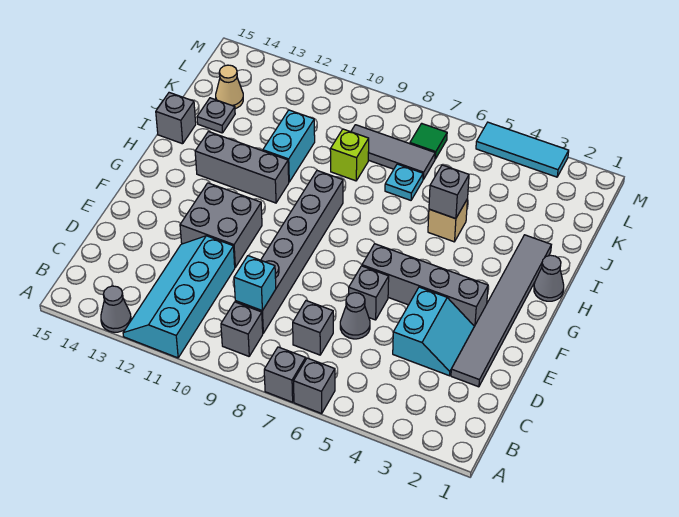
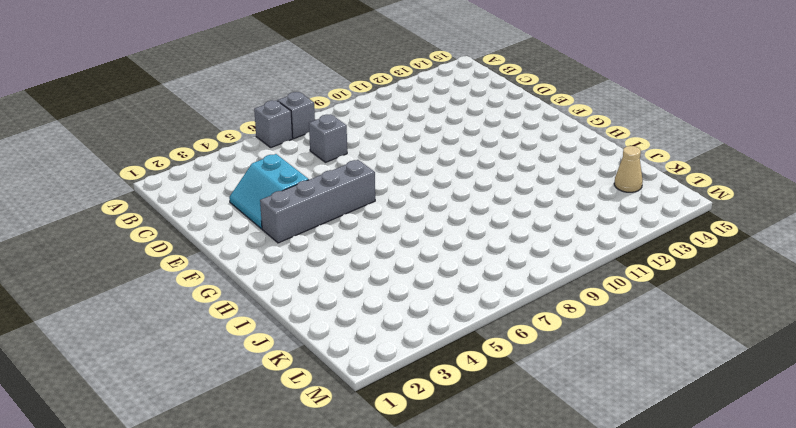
none -> cyan 2x4 slope [123,236,235,358]
none -> grey 1x1 cone [101,286,131,332]
none -> grey 1x1 brick [221,302,263,356]

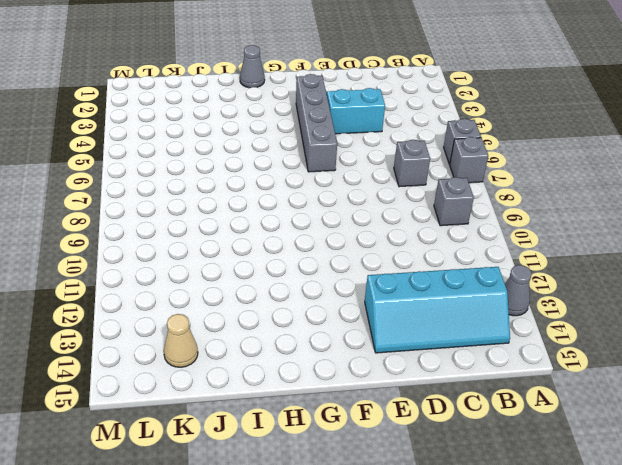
cyan 2x4 slope [365,267,510,353] -> cyan 2x4 slope moved to [123,236,235,358]
none -> grey 1x6 brick [235,171,343,333]
none -> grey 1x6 tile [451,235,551,387]
none -> grey 1x1 cone [340,293,370,339]

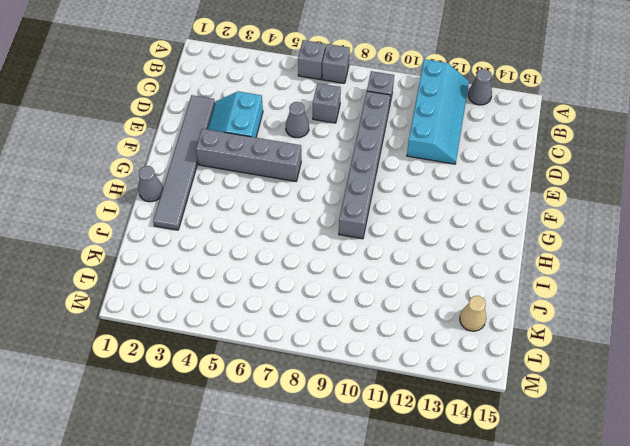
none -> grey 1x1 brick [349,266,389,320]
none -> grey 2x2 brick [180,183,262,267]
none -> grey 1x3 brick [195,132,289,203]

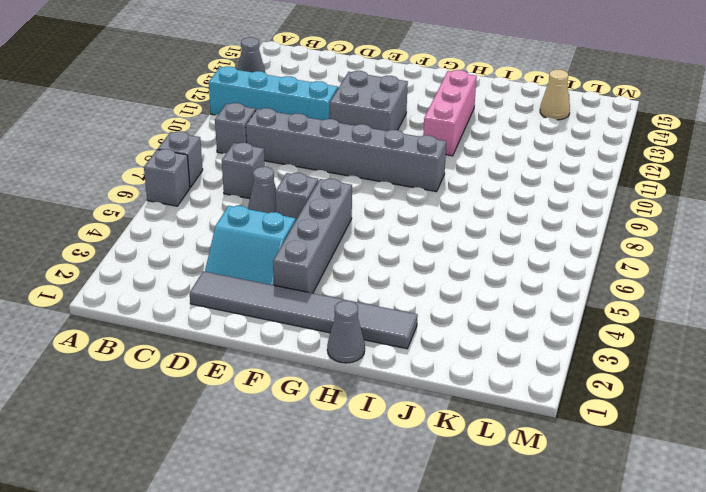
pink 1x3 brick [423,70,477,156] -> grey 1x3 brick [195,132,289,203]
none -> tan 1x1 brick [428,199,468,242]
none -> cyan 1x2 brick [263,110,315,182]
none -> grey 1x1 brick [156,93,196,144]

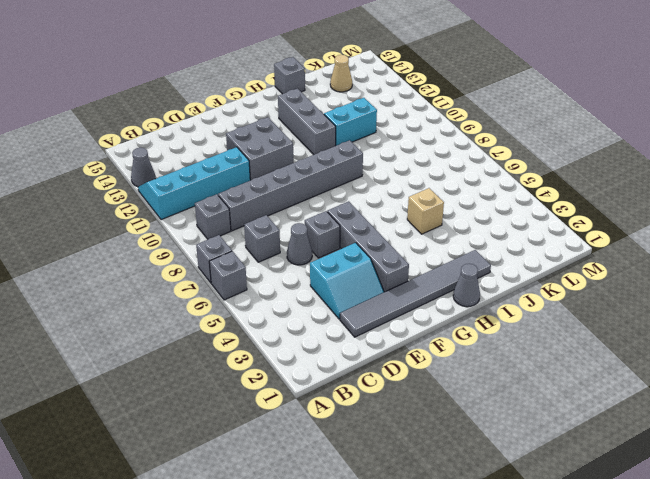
none -> cyan 1x1 plate [385,164,423,200]
none -> lime 1x1 brick [330,129,369,181]
none -> grey 1x1 plate [197,98,235,133]

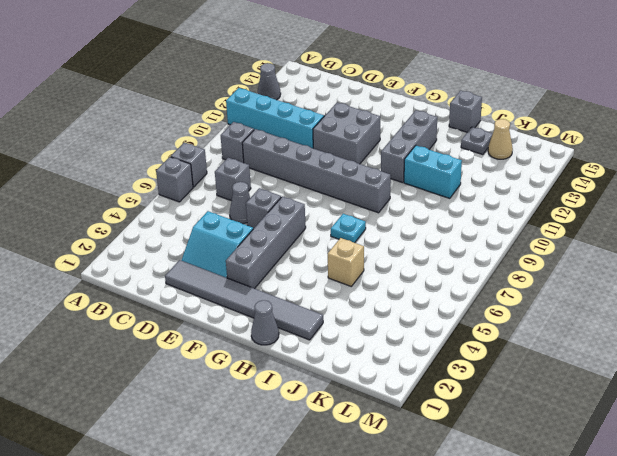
cyan 1x1 plate [331,214,366,243] -> cyan 1x1 plate moved to [385,164,423,200]
none -> lime 1x1 brick [330,129,369,181]
none -> grey 1x3 tile [351,125,435,179]
none -> green 1x1 tile [410,123,447,159]

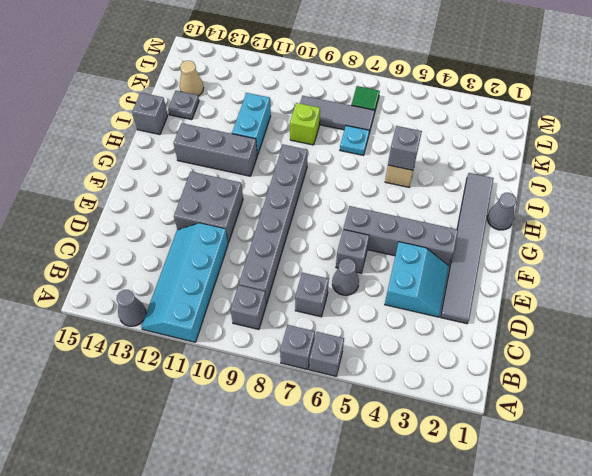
none -> cyan 1x3 tile [476,122,569,177]
none -> cyan 1x1 brick [234,256,276,311]

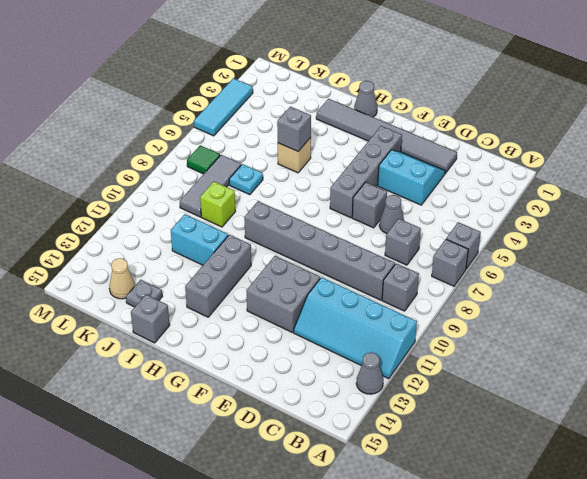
none -> cyan 1x1 brick [234,256,276,311]

